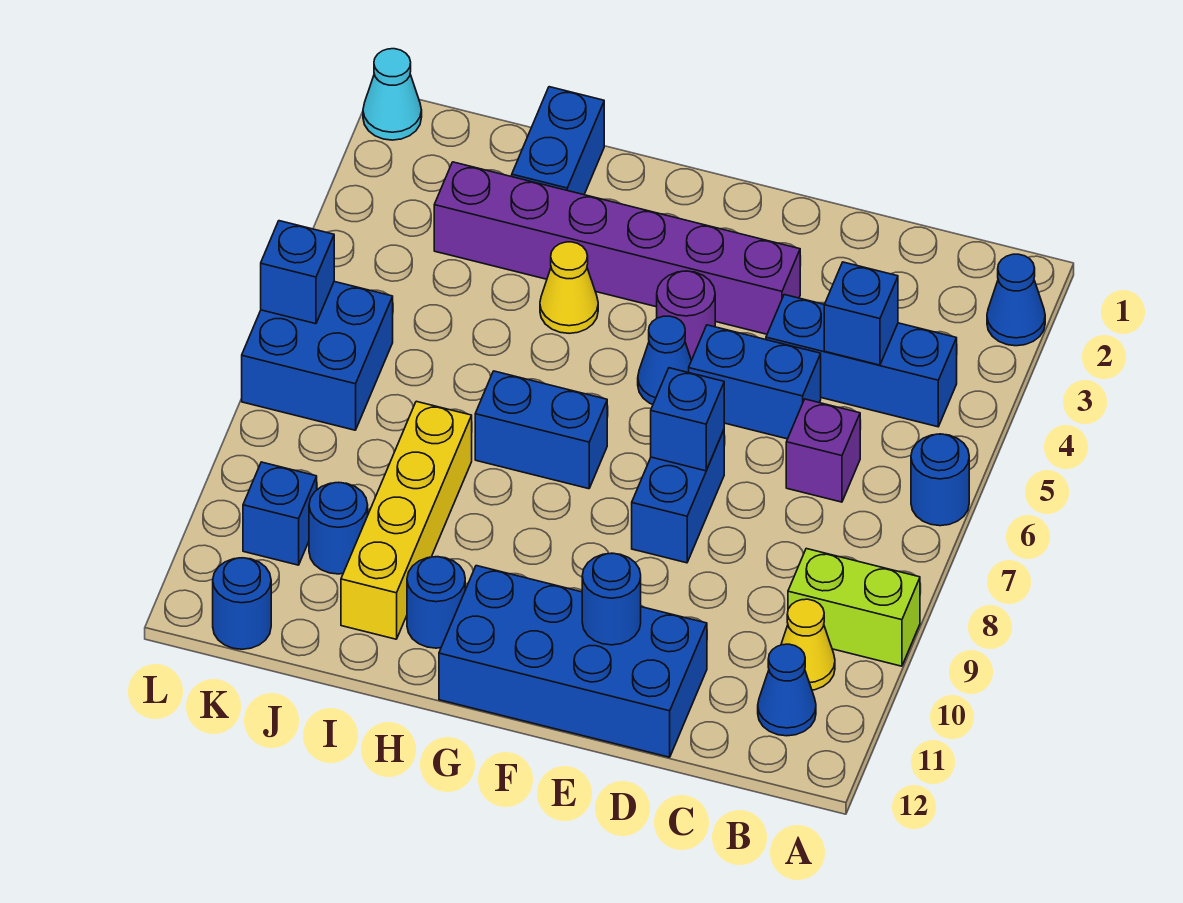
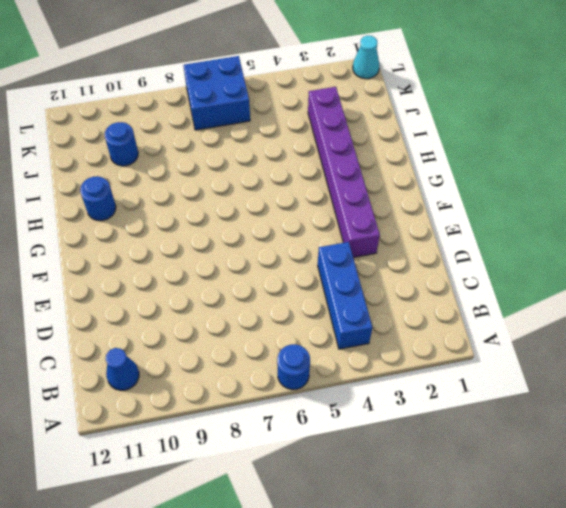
none -> blue 1x1 cone [987,254,1045,346]
none -> lime 1x2 brick [788,549,920,666]
none -> yellow 1x1 cone [781,599,835,690]

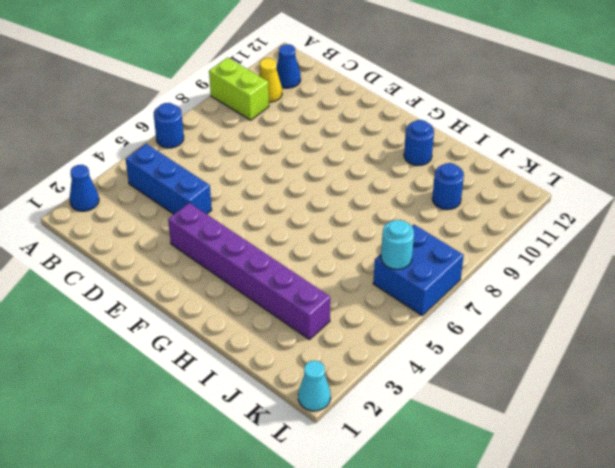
cyan 1x1 round brick [381,220,414,269] -> none
none -> purple 1x1 brick [786,399,860,502]
none -> blue 1x2 brick [689,325,821,439]
none -> blue 2x4 brick [439,566,707,757]

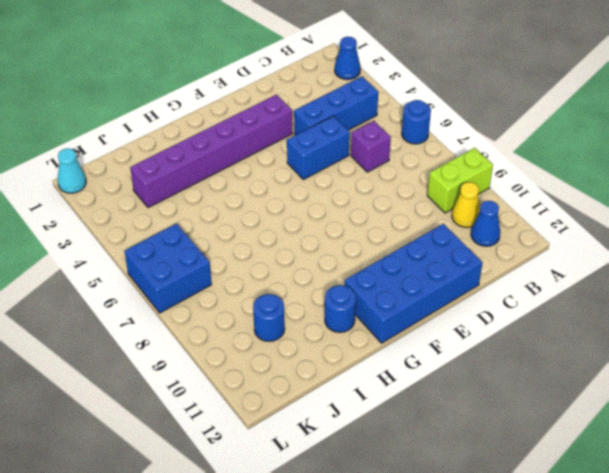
none -> blue 1x2 brick [632,430,724,563]
none -> purple 1x1 round brick [657,271,715,360]
none -> blue 1x1 cone [638,316,691,404]

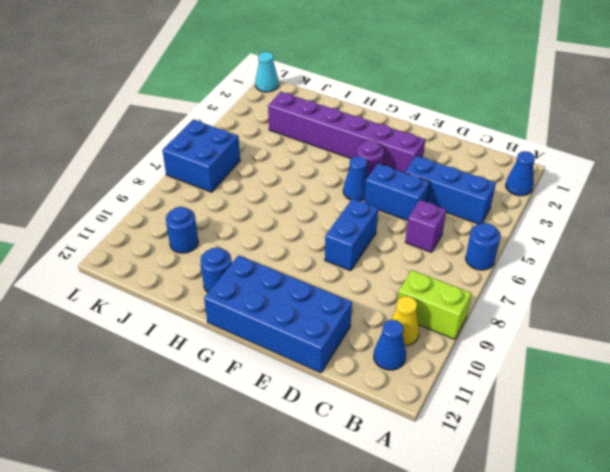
none -> blue 1x2 brick [475,371,607,489]
none -> yellow 1x1 cone [540,242,598,333]
none -> blue 1x2 brick [512,87,604,195]

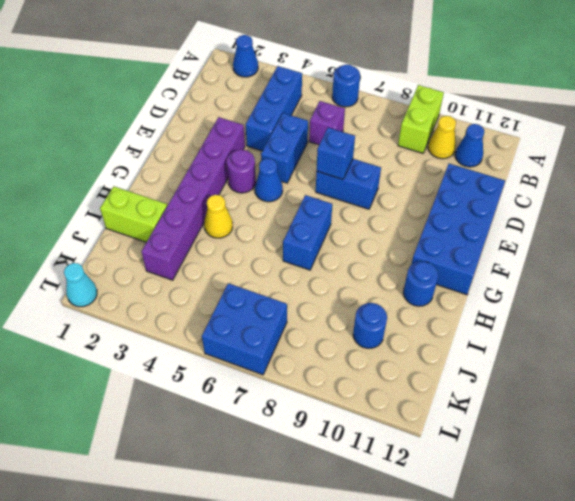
lime 1x2 brick [100,186,167,242] -> blue 1x2 brick [512,87,604,195]
none -> yellow 1x4 brick [341,401,472,639]
none -> blue 1x1 brick [243,462,317,565]
none -> blue 1x1 round brick [213,558,271,649]

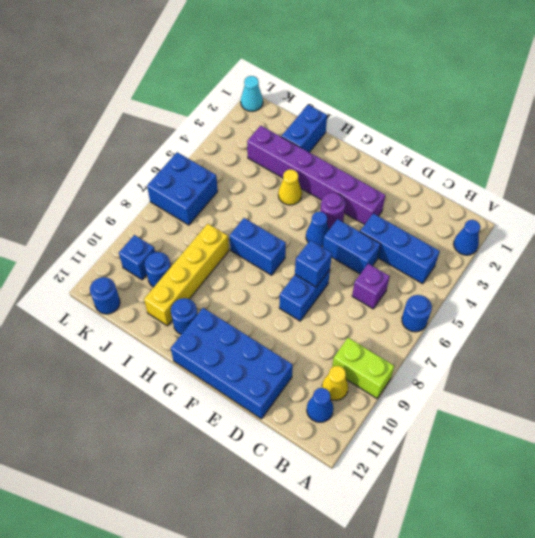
none -> blue 1x1 brick [824,262,898,365]
none -> blue 1x1 round brick [582,553,641,645]
none -> blue 1x1 brick [261,221,334,324]

